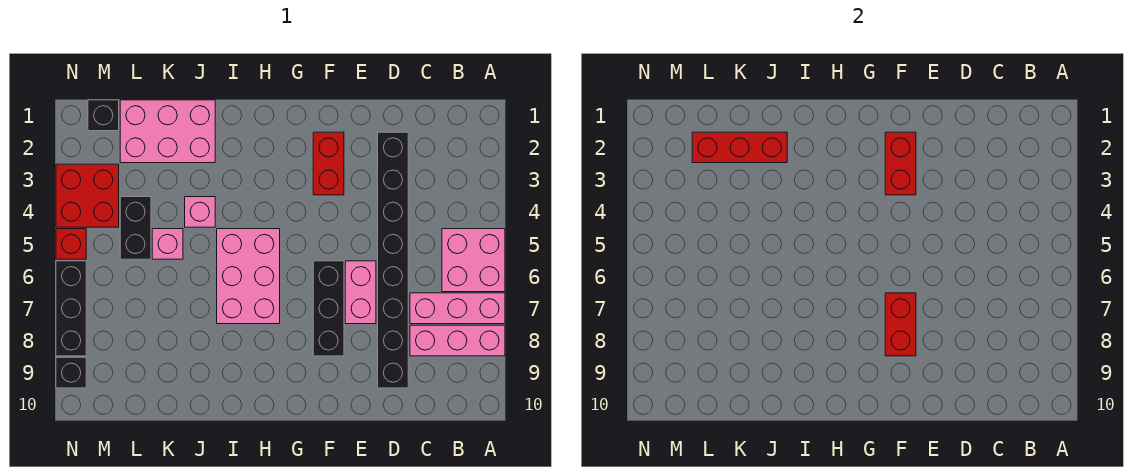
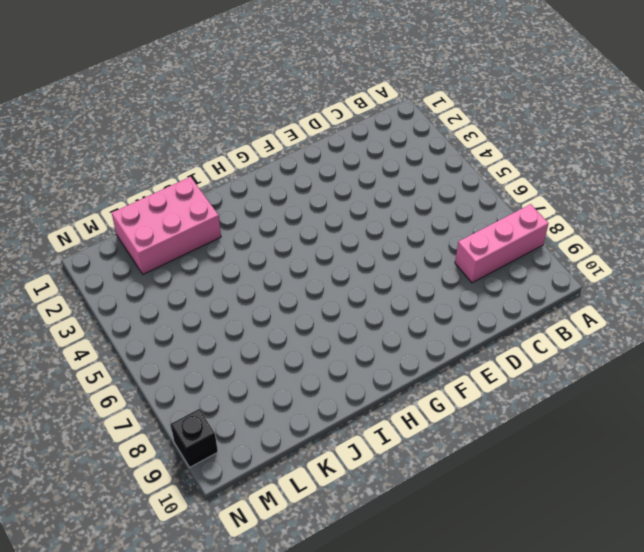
none -> pink 2x2 brick [442,229,505,292]
none -> pink 1x3 brick [410,293,505,324]
none -> black 1x8 brick [378,132,408,388]

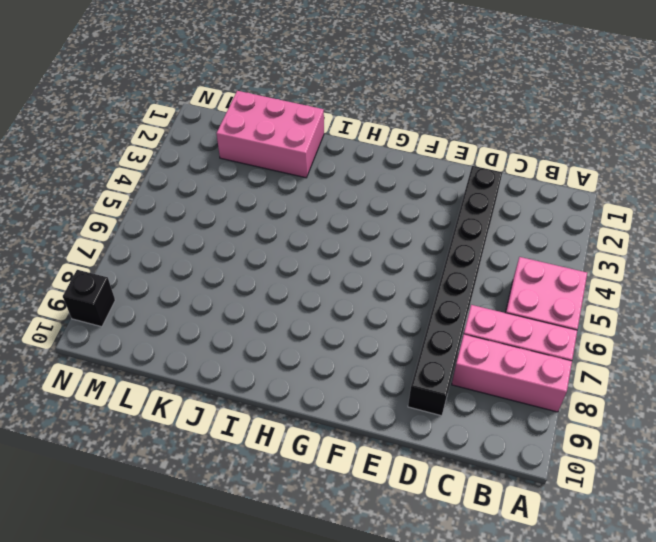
none -> pink 1x2 brick [345,261,376,324]
none -> red 1x2 brick [313,132,344,195]
none -> black 1x3 brick [313,261,344,356]

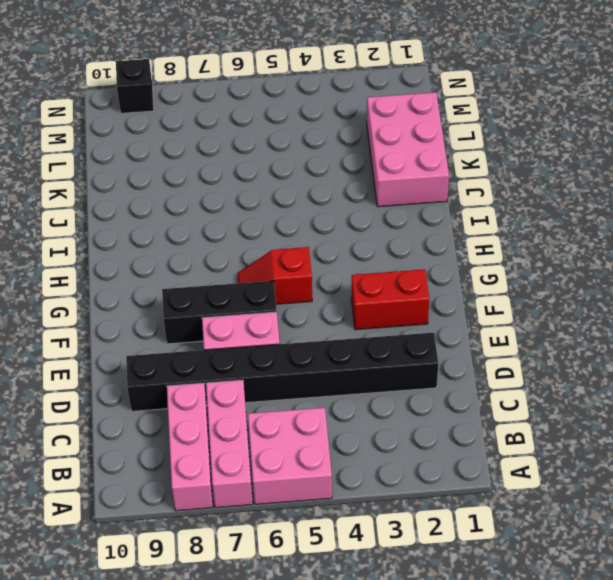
red 1x2 slope [237,247,312,304] -> none
none -> pink 2x3 brick [217,229,280,324]
none -> pink 1x1 brick [185,197,215,227]
none -> pink 1x1 brick [152,229,183,259]

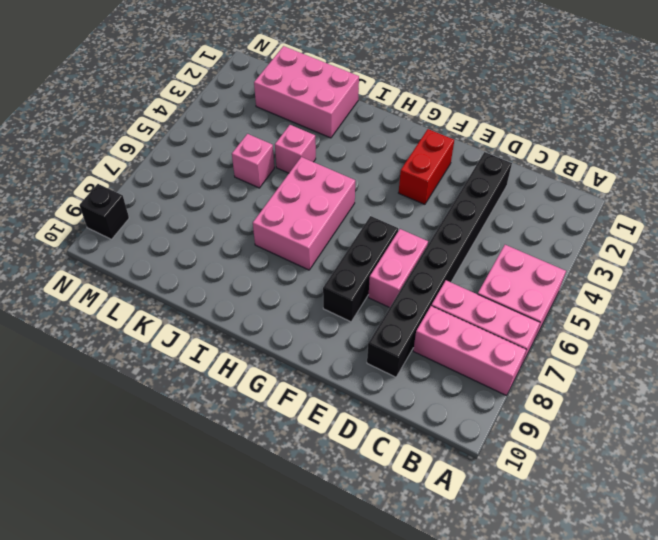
none -> black 1x2 brick [120,197,151,259]
none -> black 1x1 brick [88,100,119,131]
none -> red 2x2 brick [56,164,119,227]

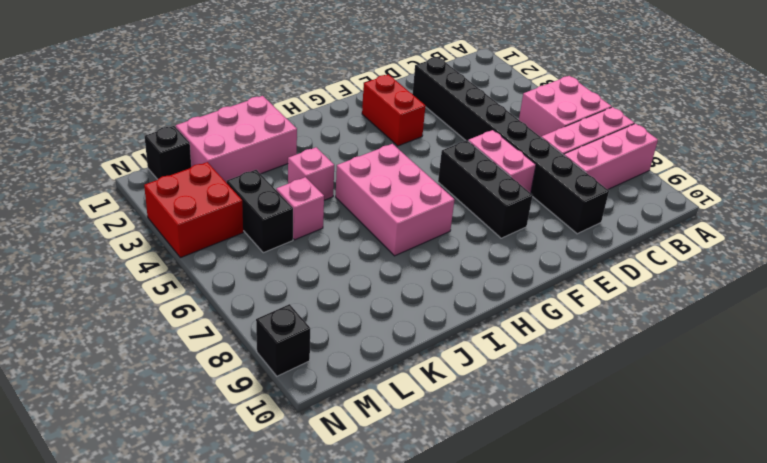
none -> red 1x1 brick [56,229,86,259]
none -> black 1x3 brick [56,261,86,356]
none -> red 1x2 brick [885,132,916,195]

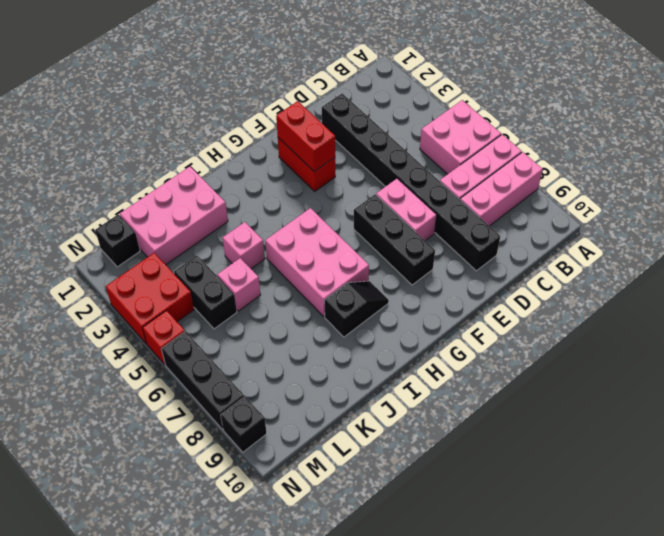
black 1x2 slope [324,281,389,337] -> none
none -> red 1x2 brick [885,293,916,356]
none -> red 1x3 brick [692,132,787,163]

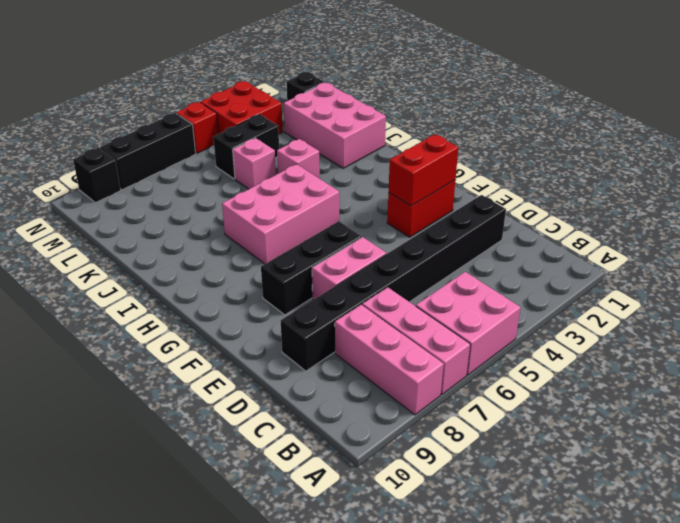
none -> red 1x2 brick [885,293,916,356]
none -> red 1x3 brick [692,132,787,163]

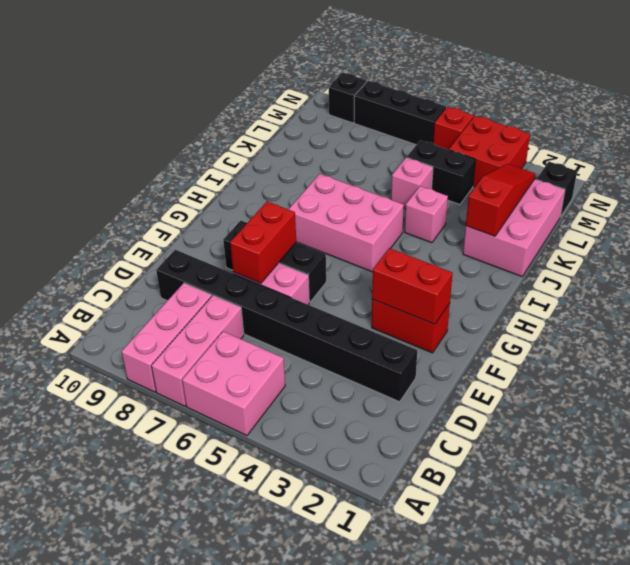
red 1x2 brick [230,202,296,283] -> red 1x2 brick turned to [885,293,916,356]
red 1x3 slope [466,164,535,236] -> red 1x3 brick [692,132,787,163]

